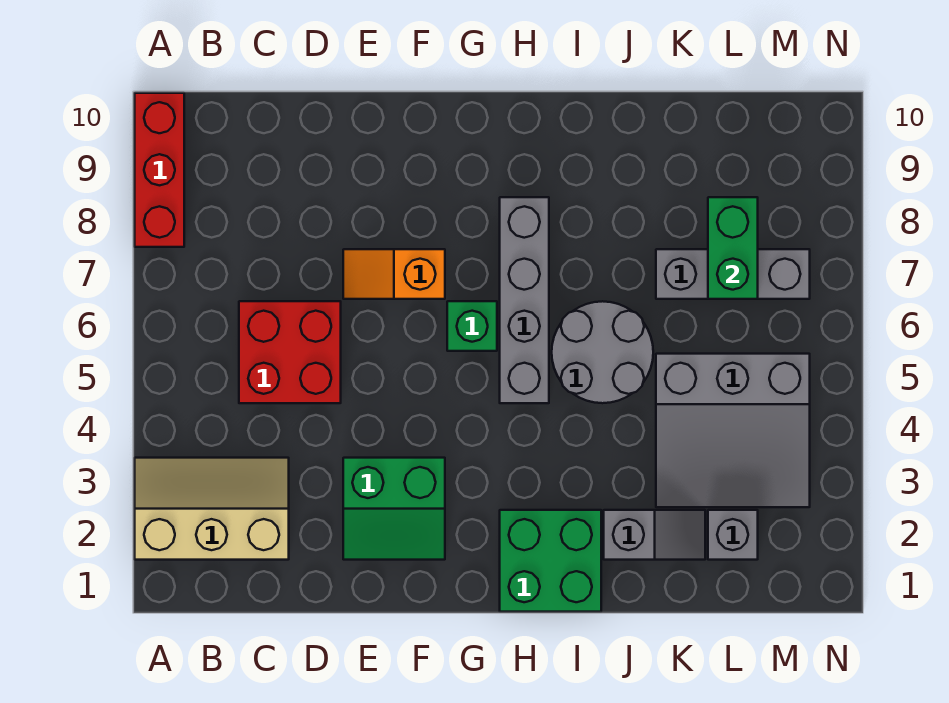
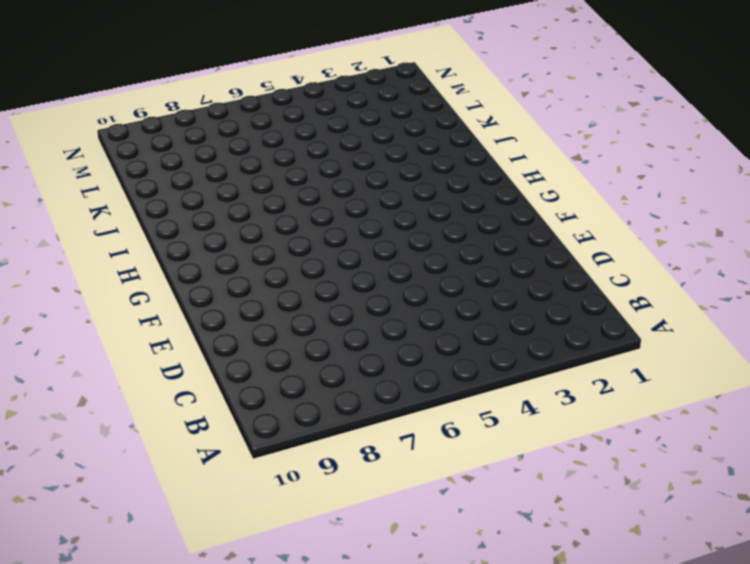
none -> tan 2x3 slope [135,458,289,560]
none -> red 1x3 brick [135,93,184,247]
none -> red 2x2 brick [239,301,341,403]

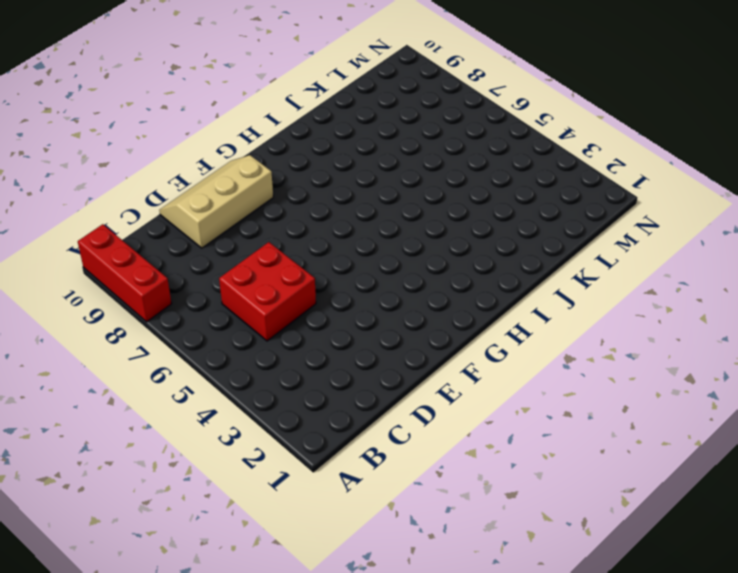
tan 2x3 slope [159,155,273,248] -> tan 2x3 slope moved to [135,458,289,560]
none -> green 2x2 slope [343,458,445,560]
none -> orange 1x2 slope [343,249,445,299]
none -> green 1x1 brick [447,301,497,351]

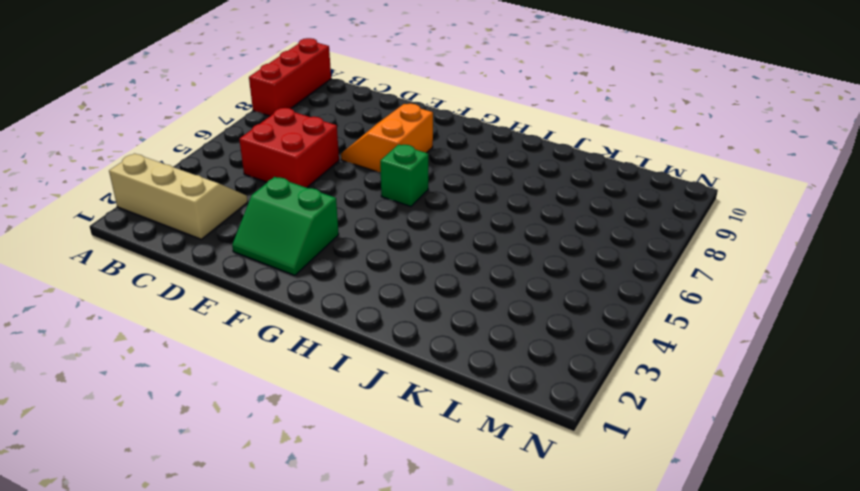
orange 2x2 slope [341,104,433,172] -> orange 1x2 slope [343,249,445,299]
none -> green 2x2 brick [500,510,601,612]
none -> grey 1x4 brick [500,197,549,403]
none -> grey 2x2 round brick [552,301,653,403]

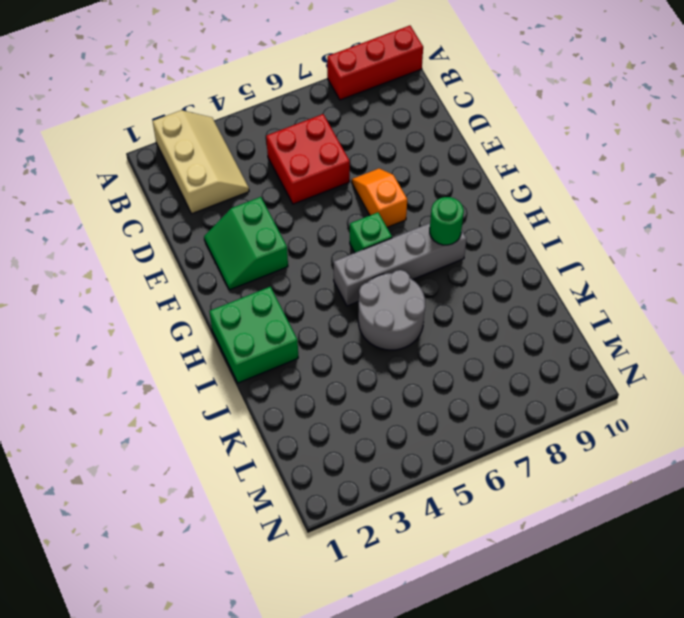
green 1x1 round brick [430,197,464,245] -> none
none -> grey 1x2 slope [604,510,705,560]
none -> grey 3x3 slope [656,354,810,507]
none -> grey 1x3 brick [656,249,810,299]

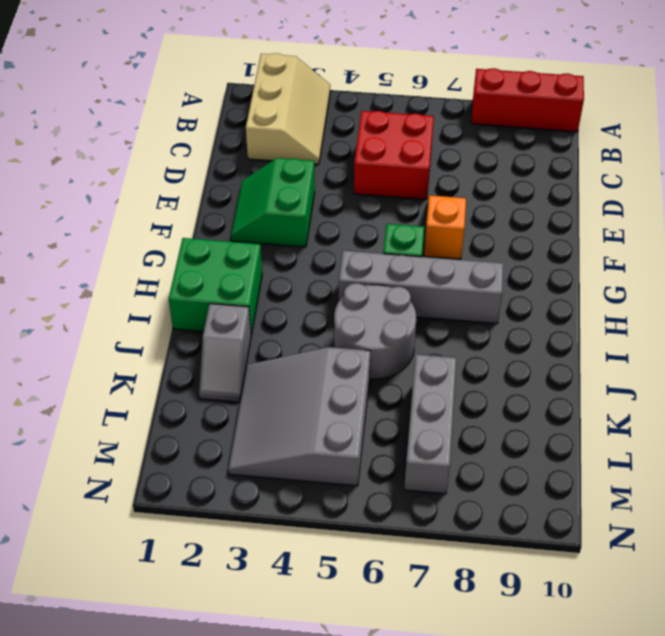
none -> grey 1x1 brick [708,510,758,560]
none -> green 1x2 brick [708,197,758,299]

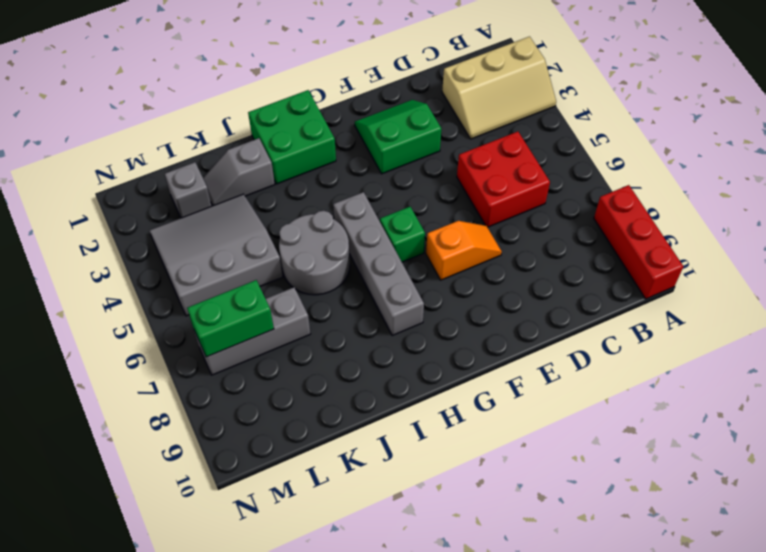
green 1x2 brick [187,280,274,357] -> green 1x2 brick turned to [708,197,758,299]

